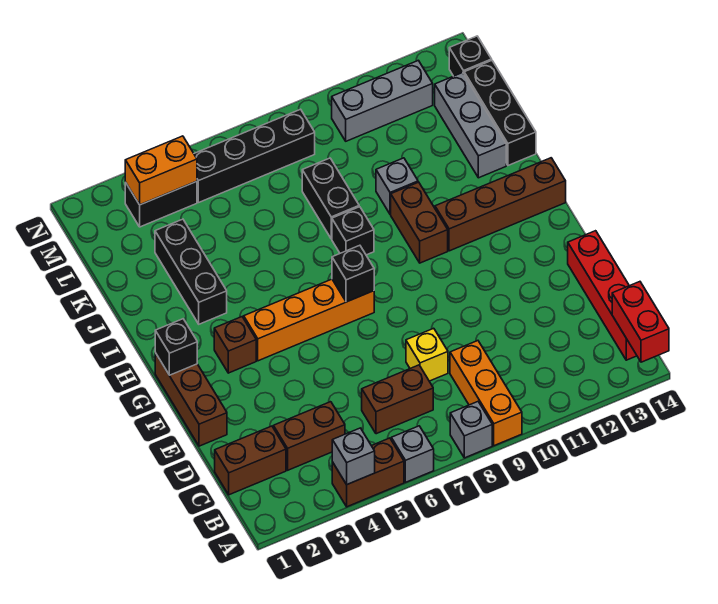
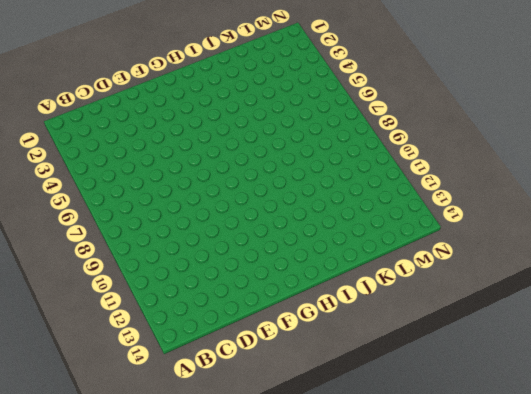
none -> brown 1x2 brick [332,438,404,507]
none -> grey 1x1 brick [391,426,434,482]
none -> grey 1x1 brick [450,402,492,458]

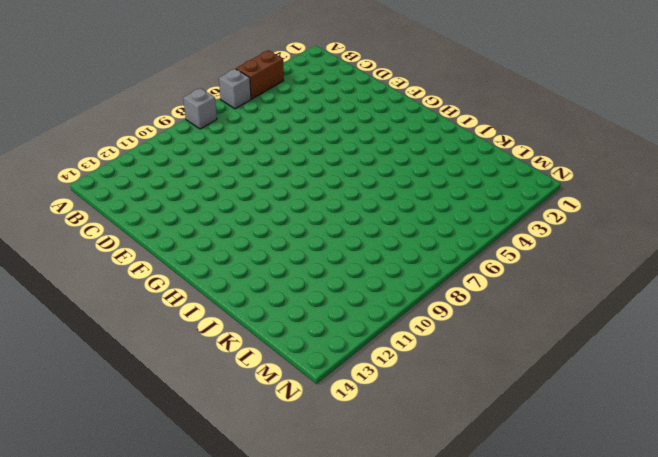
none -> orange 1x3 brick [450,341,522,446]
none -> red 1x4 brick [568,231,637,360]
none -> brown 1x2 brick [215,426,286,495]

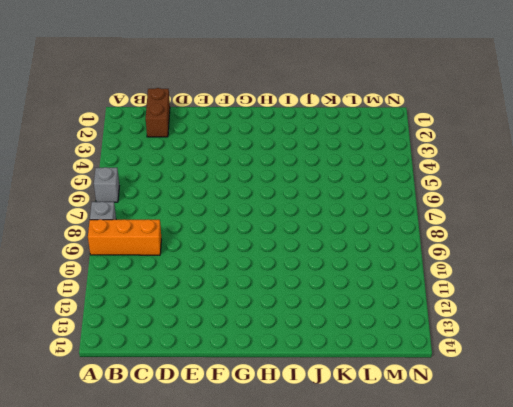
none -> brown 1x2 brick [332,438,404,507]
none -> red 1x4 brick [568,231,637,360]
none -> brown 1x2 brick [273,402,345,470]

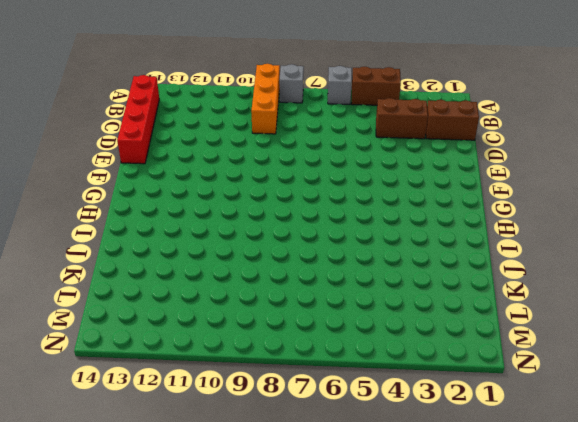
none -> brown 1x2 brick [362,365,433,434]
none -> yellow 1x1 brick [406,328,448,381]
none -> brown 1x3 brick [155,353,227,446]

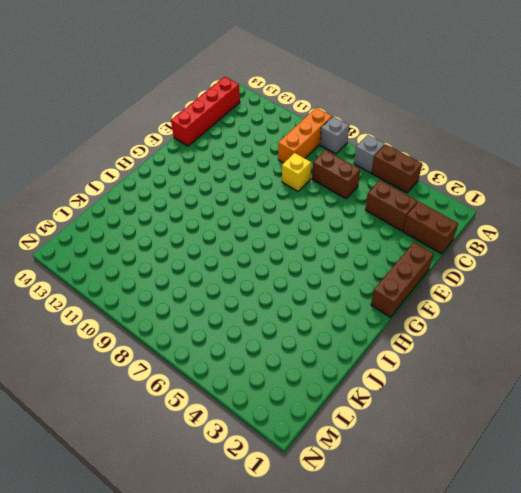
none -> brown 1x1 brick [214,317,256,373]
none -> orange 1x4 brick [244,279,374,361]
none -> brown 1x2 brick [391,182,448,263]

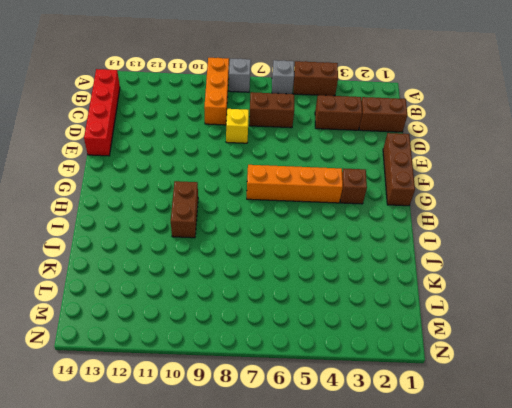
none -> brown 1x4 brick [435,158,566,251]
none -> black 1x3 brick [155,219,227,324]
none -> black 1x1 brick [332,207,374,255]

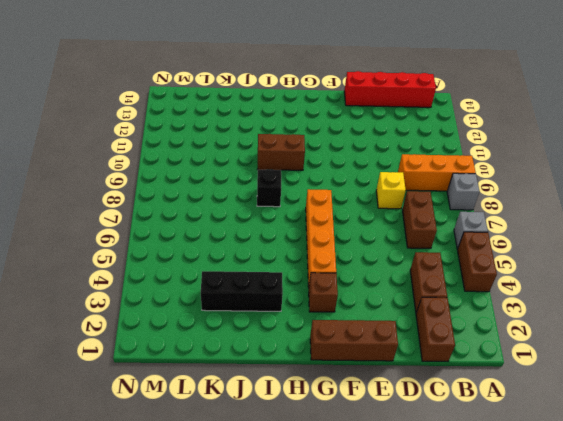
none -> brown 1x4 brick [435,158,566,251]
none -> black 1x2 brick [302,158,359,239]
none -> grey 1x1 brick [376,158,418,214]

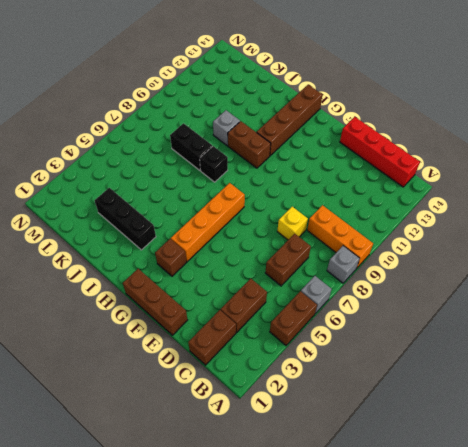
none -> grey 1x3 brick [435,73,506,178]
none -> black 1x3 brick [464,61,536,165]
none -> black 1x2 brick [125,181,197,227]

